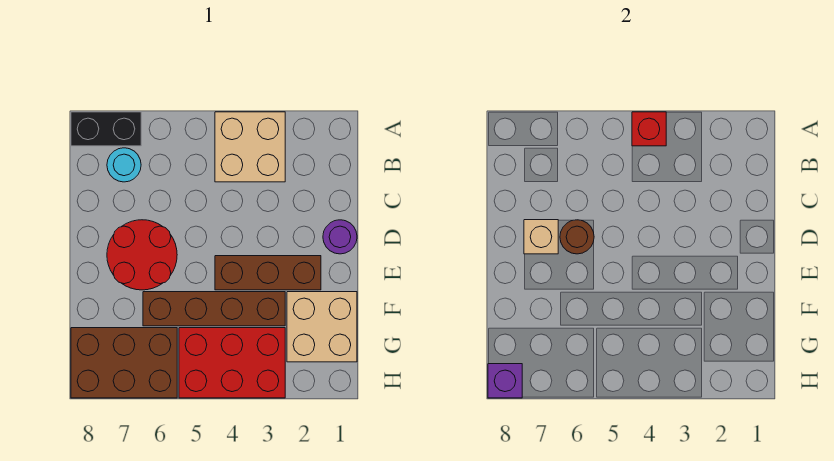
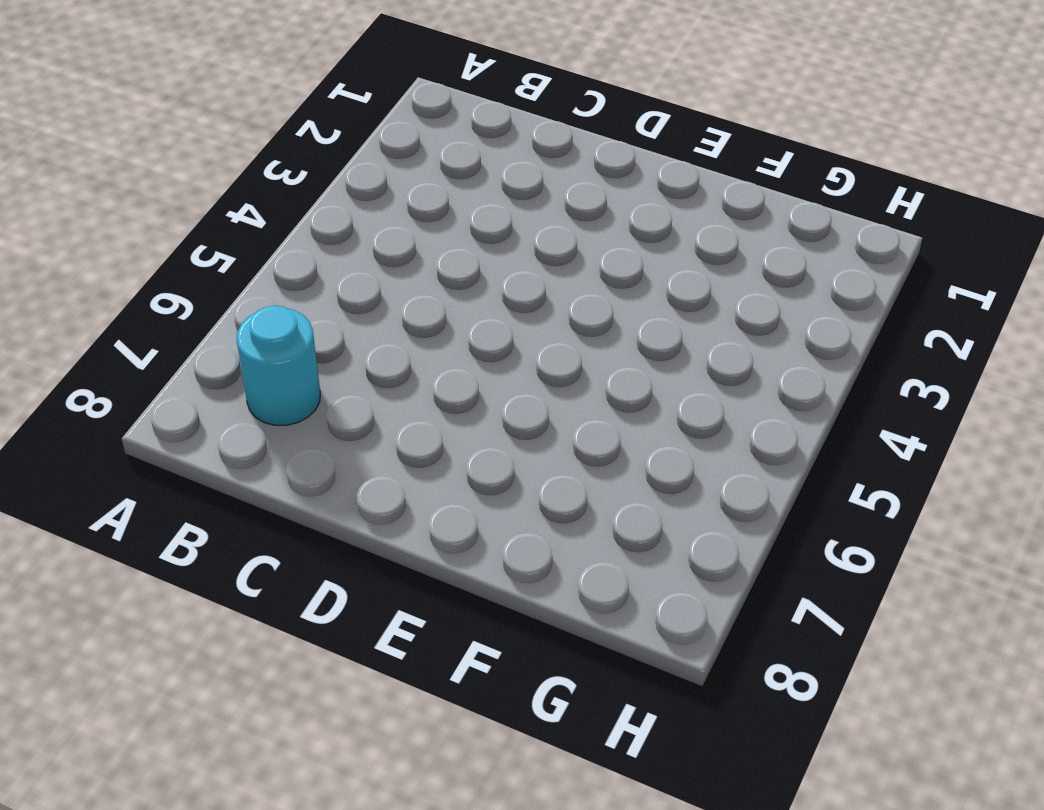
none -> tan 2x2 brick [215,112,285,182]
none -> black 1x2 brick [71,112,141,146]
none -> purple 1x1 round brick [323,220,357,254]

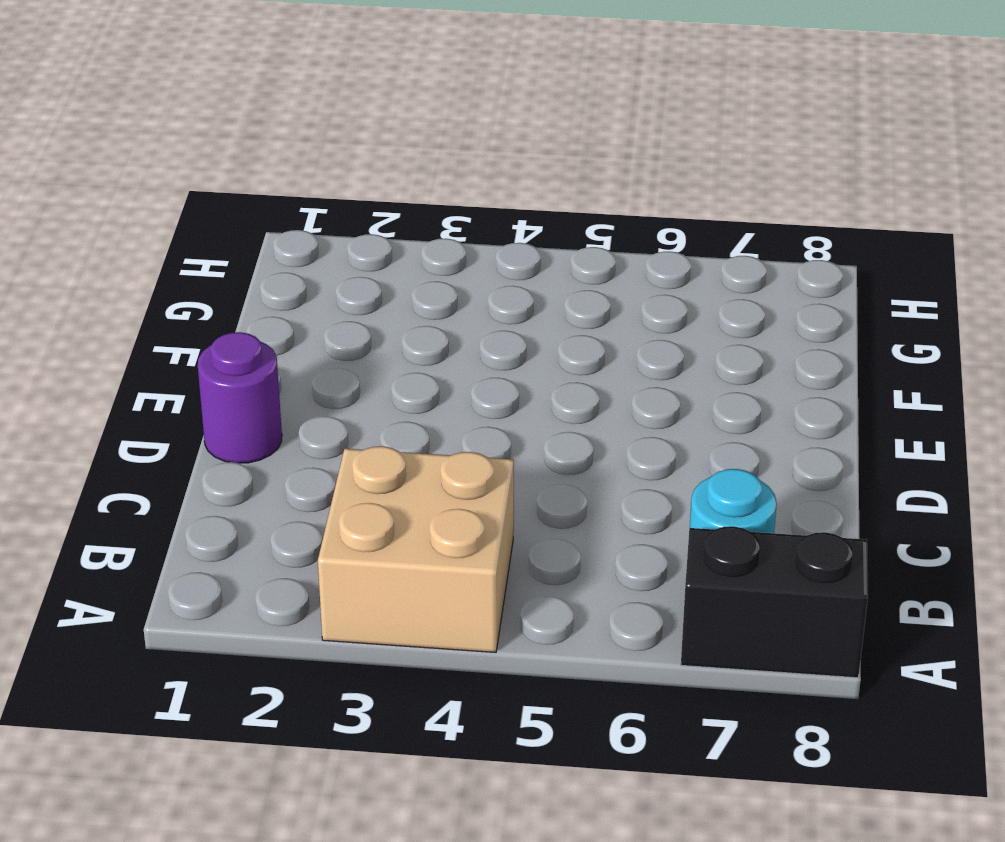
none -> red 2x2 round brick [107,220,177,290]
none -> brown 1x3 brick [215,256,321,290]
none -> tan 2x2 brick [287,292,357,362]

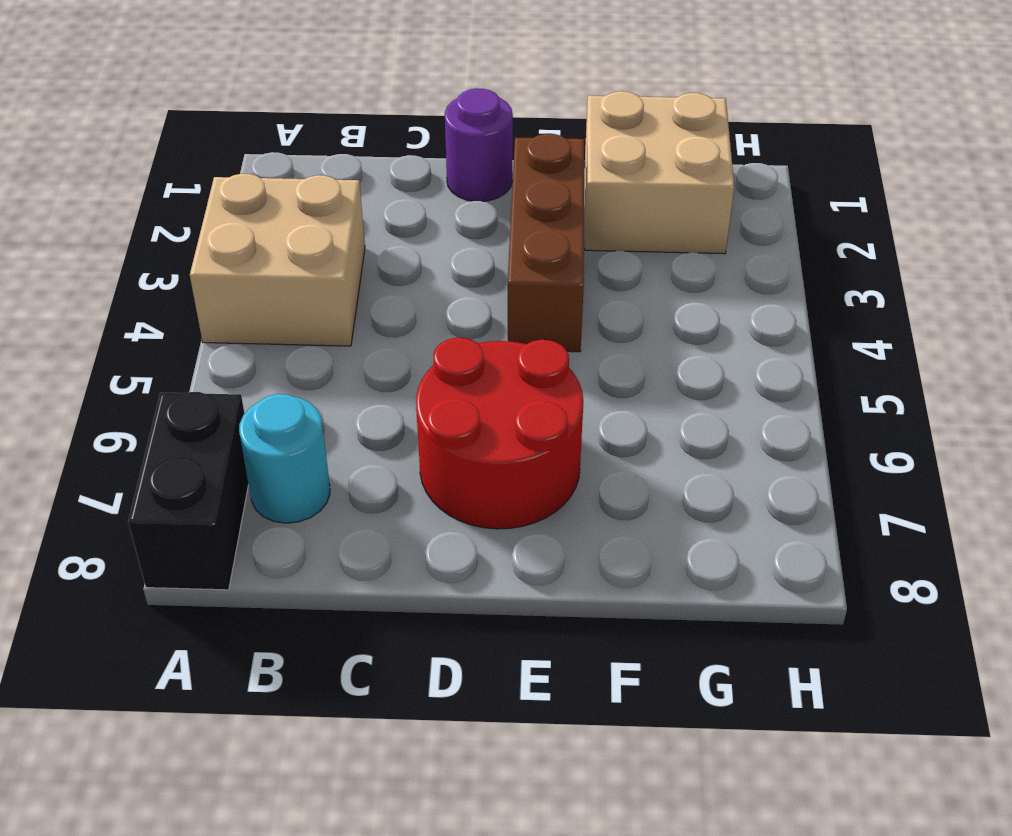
none -> brown 1x4 brick [143,292,285,326]
none -> red 2x3 brick [179,328,285,398]
none -> brown 2x3 brick [71,328,177,398]

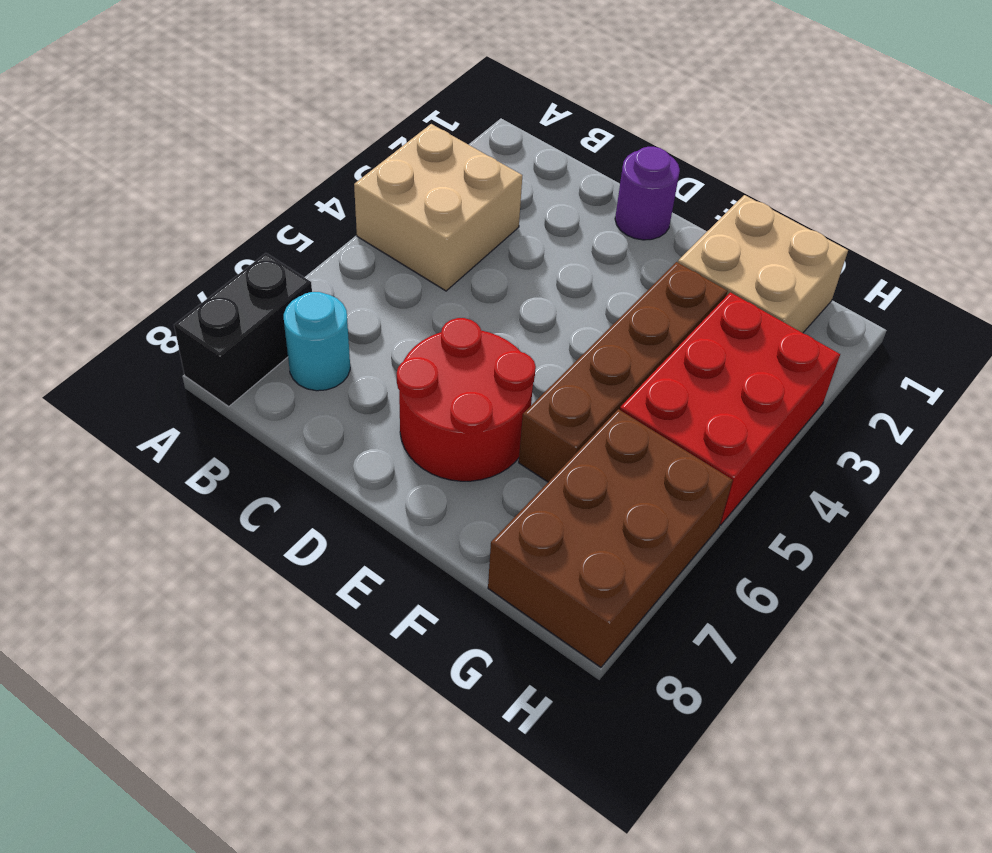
none -> brown 1x3 brick [215,256,321,290]
none -> red 1x1 brick [632,112,666,146]
none -> brown 1x1 round brick [560,220,594,254]

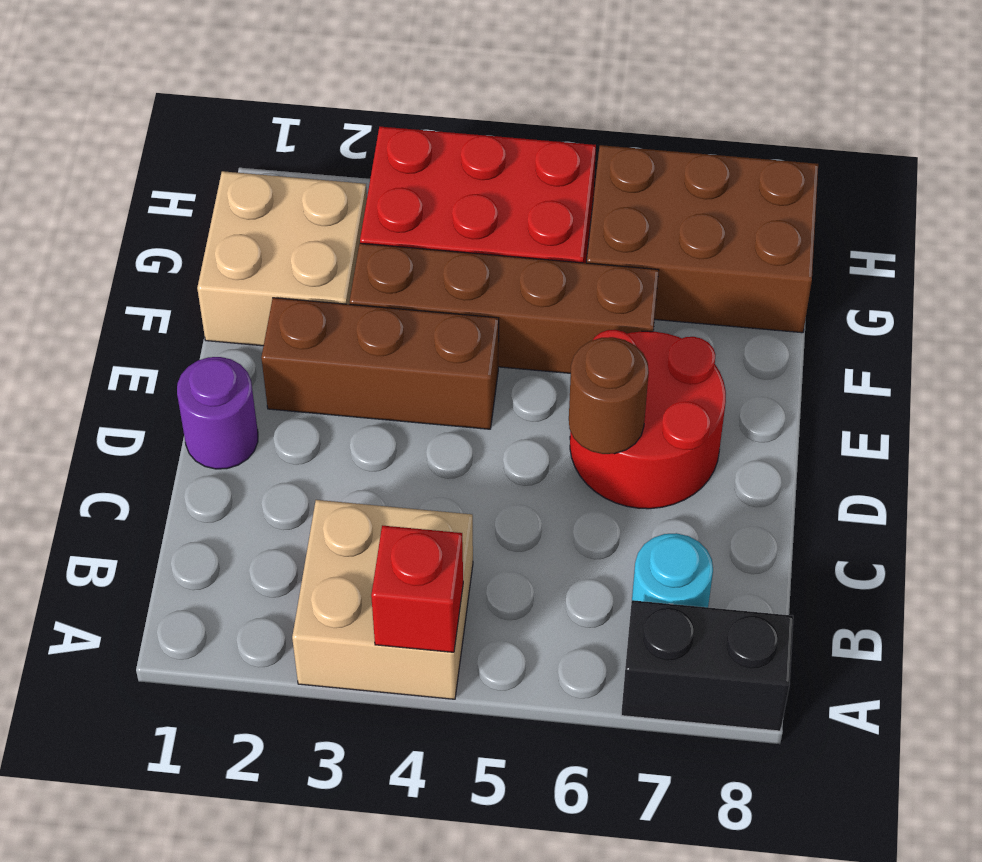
none -> tan 1x1 brick [524,220,558,254]
none -> purple 1x1 brick [488,364,522,398]

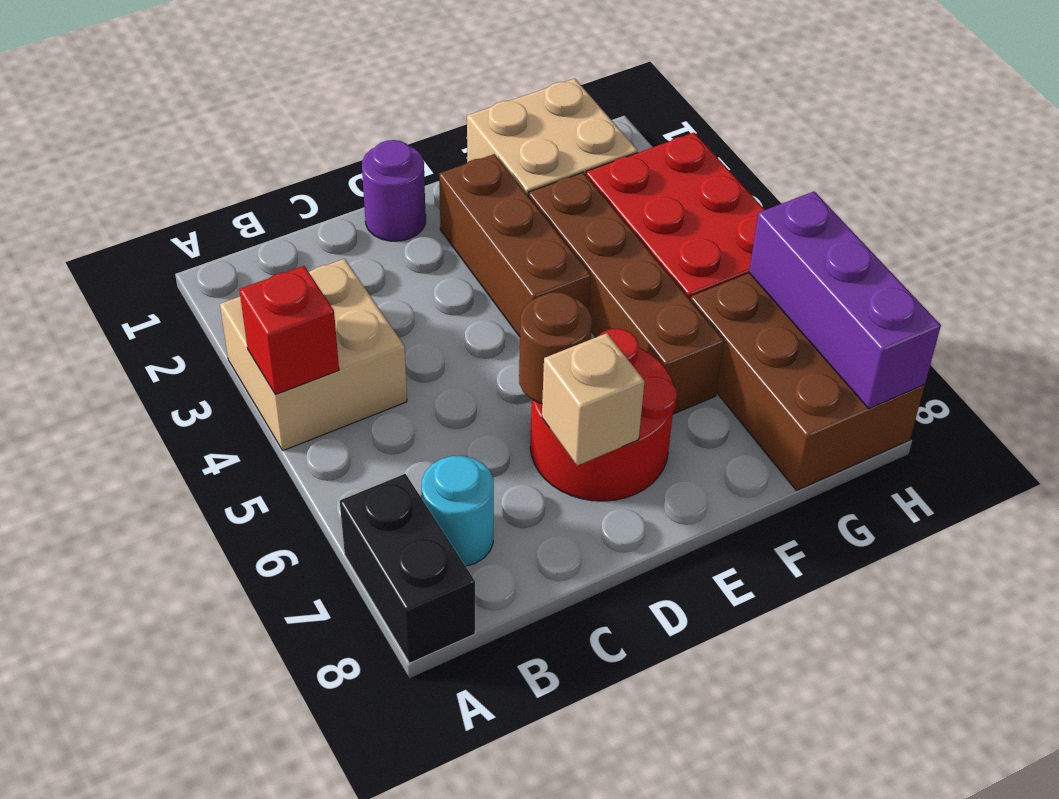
purple 1x3 brick [749,191,941,409] -> purple 1x1 brick [488,364,522,398]

